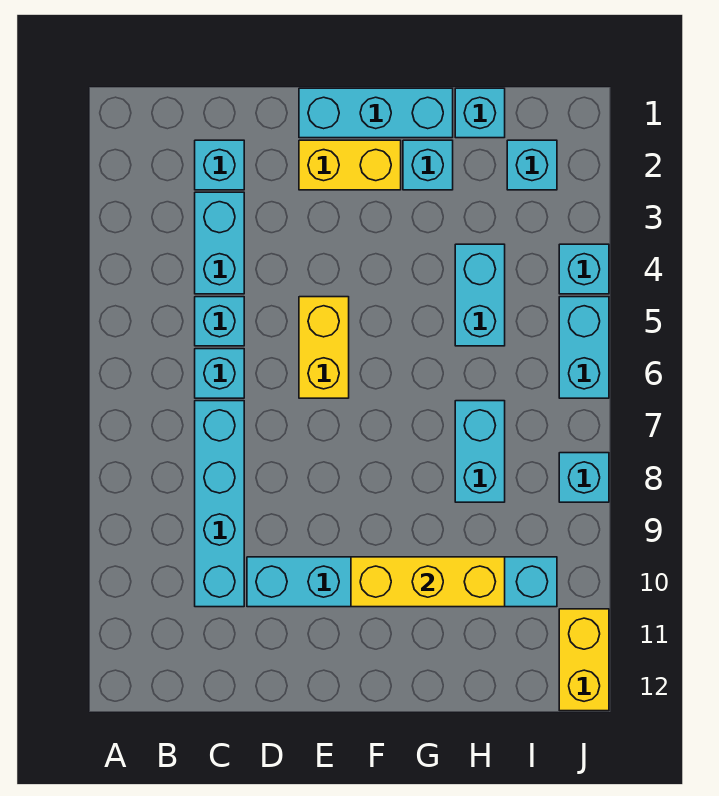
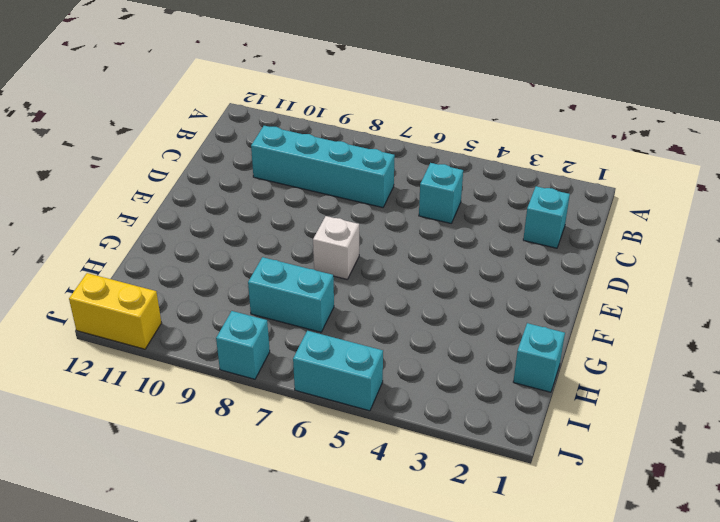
white 1x1 brick [313,216,359,279] -> none
none -> cyan 1x2 brick [195,192,244,294]
none -> cyan 1x1 brick [195,349,244,398]
none -> cyan 1x6 brick [247,557,557,607]

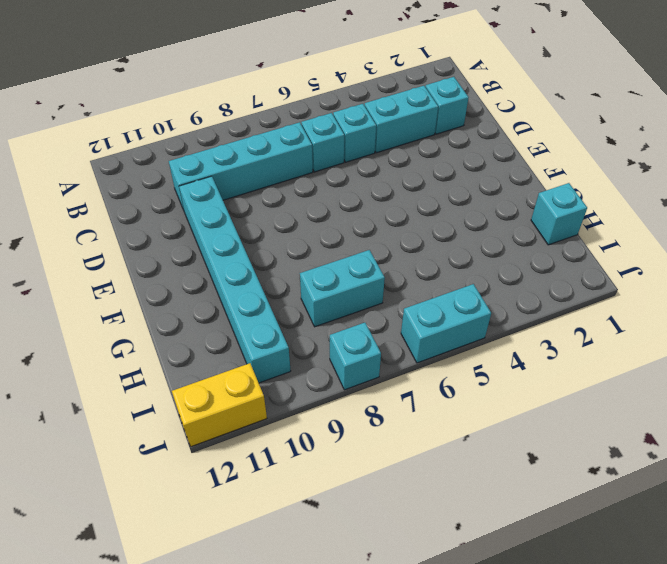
none -> cyan 1x3 brick [299,88,453,138]
none -> yellow 1x2 brick [299,140,401,190]
none -> yellow 1x2 brick [299,297,349,398]

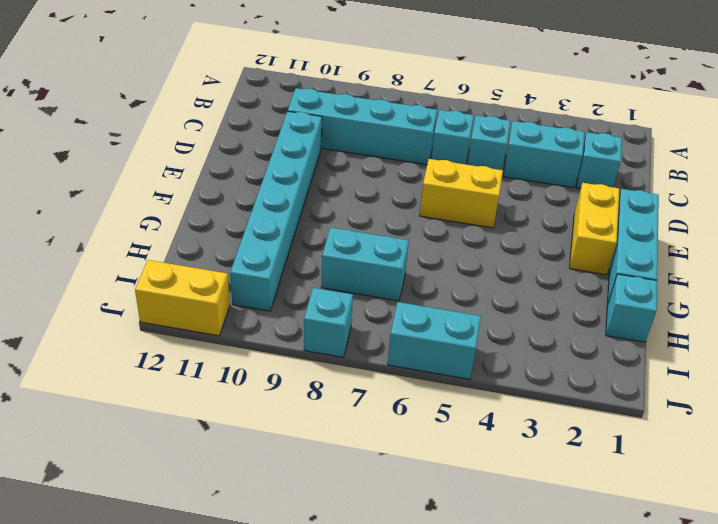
none -> cyan 1x1 brick [403,140,453,190]
none -> cyan 1x2 brick [455,244,505,346]
none -> cyan 1x1 brick [507,140,557,190]

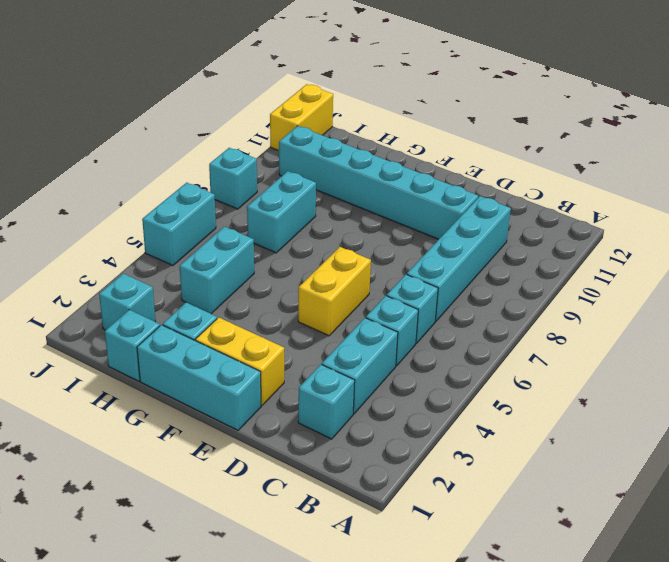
none -> cyan 1x1 brick [559,244,609,294]
none -> yellow 1x3 brick [351,557,505,607]

